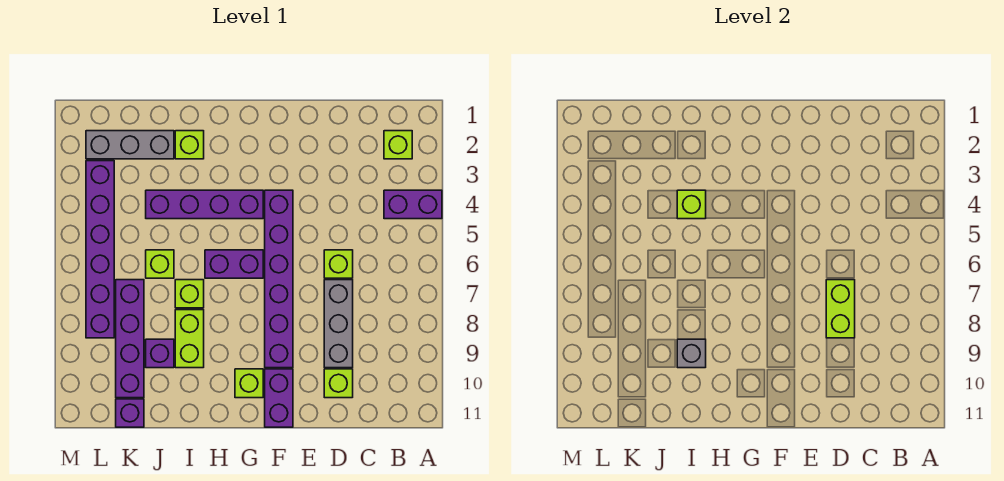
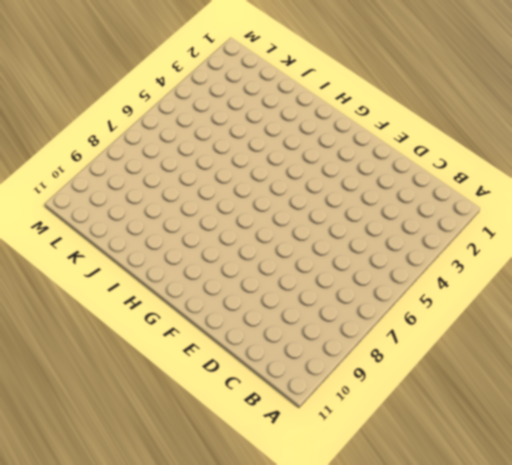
none -> purple 1x2 brick [384,190,442,219]
none -> lime 1x1 brick [384,131,412,159]
none -> lime 1x1 brick [324,250,353,278]

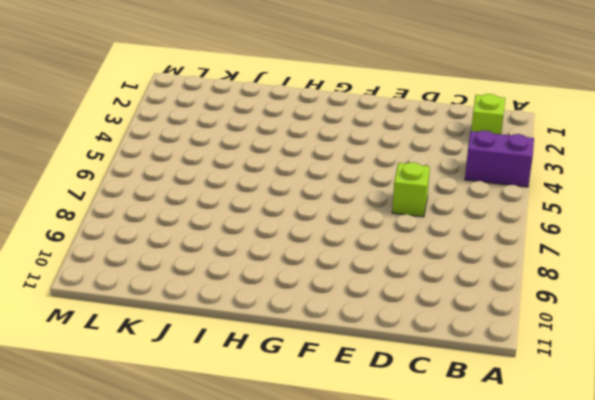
none -> grey 1x3 brick [324,280,353,368]
none -> lime 1x1 brick [324,369,353,398]
none -> purple 1x6 brick [265,190,293,368]

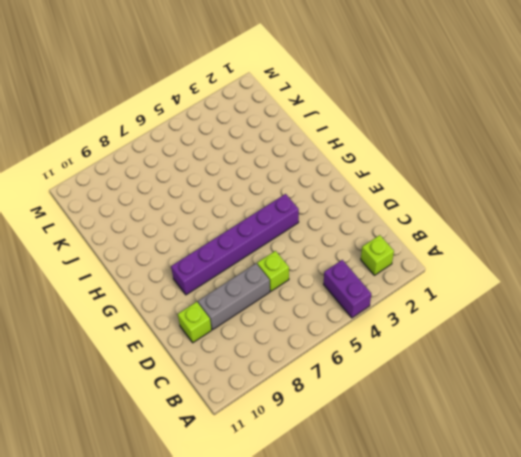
none -> purple 1x2 brick [265,369,293,427]
none -> purple 1x4 brick [146,190,263,219]
none -> purple 1x2 brick [205,250,263,278]

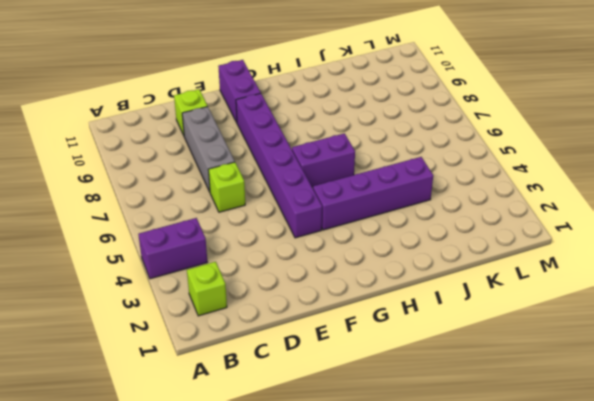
none -> lime 1x1 brick [235,369,263,398]
none -> lime 1x1 brick [175,131,204,159]
none -> lime 1x1 brick [175,280,204,308]

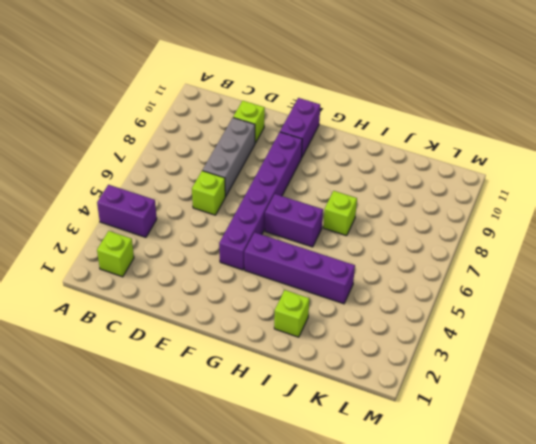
none -> lime 1x1 brick [235,369,263,398]
none -> lime 1x2 brick [175,310,204,368]
none -> grey 1x3 brick [86,131,174,159]

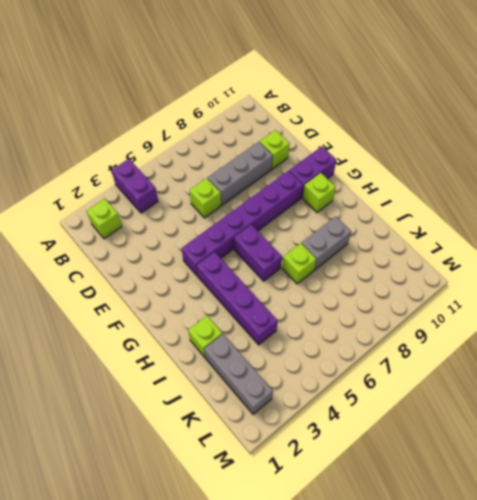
grey 1x2 brick [302,216,351,270] -> lime 1x2 brick [175,310,204,368]
none -> lime 1x1 brick [146,250,174,278]
none -> purple 1x1 brick [146,339,174,368]
none -> purple 1x4 brick [116,280,144,398]

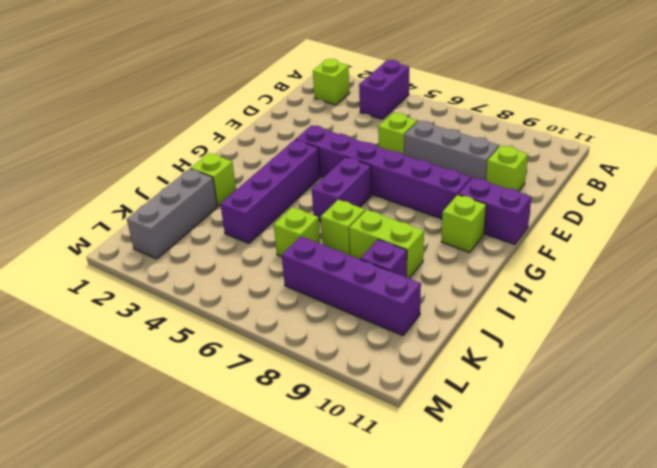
none -> purple 1x1 brick [116,399,144,427]
none -> purple 1x6 brick [86,161,114,338]
none -> lime 1x2 brick [826,280,855,338]

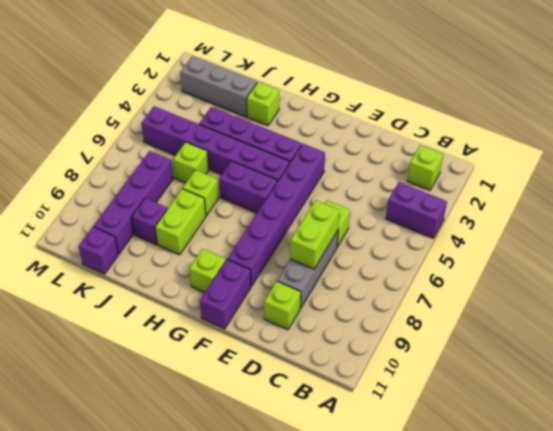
purple 1x6 brick [141,106,290,182] -> purple 1x6 brick turned to [86,161,114,338]
none -> lime 1x1 brick [677,190,706,219]
none -> grey 1x1 brick [677,339,706,368]

